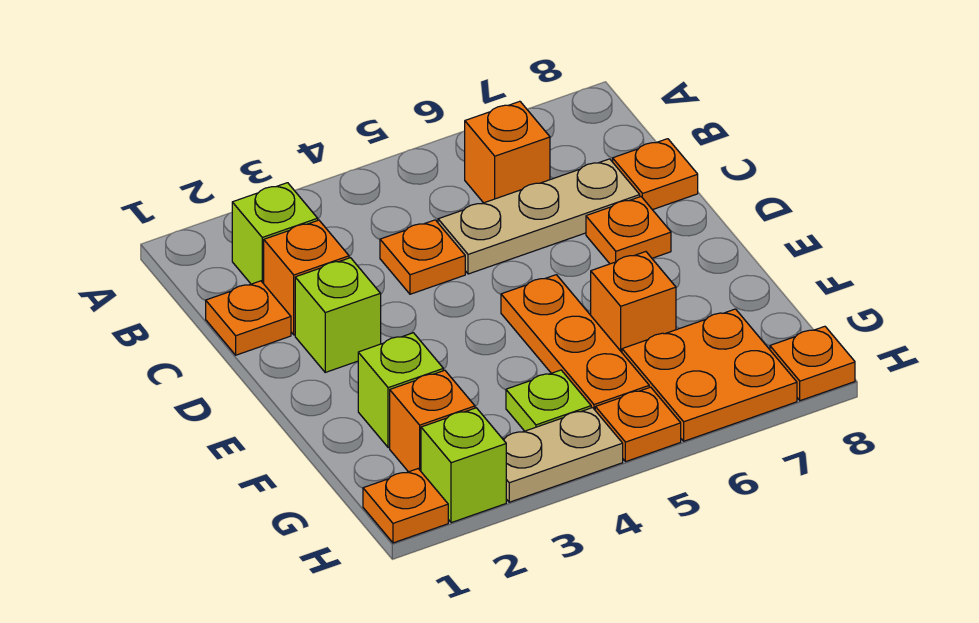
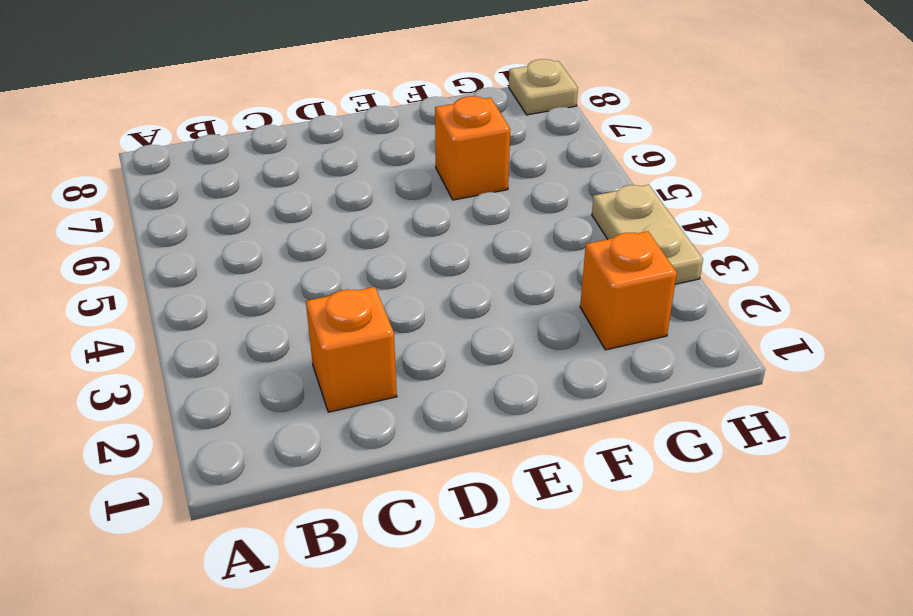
tan 1x1 plate [509,59,578,115] -> orange 1x1 plate [770,326,855,401]
none -> lime 1x1 brick [232,183,318,284]
none -> orange 1x1 brick [465,101,550,203]
none -> orange 1x1 plate [206,281,291,355]

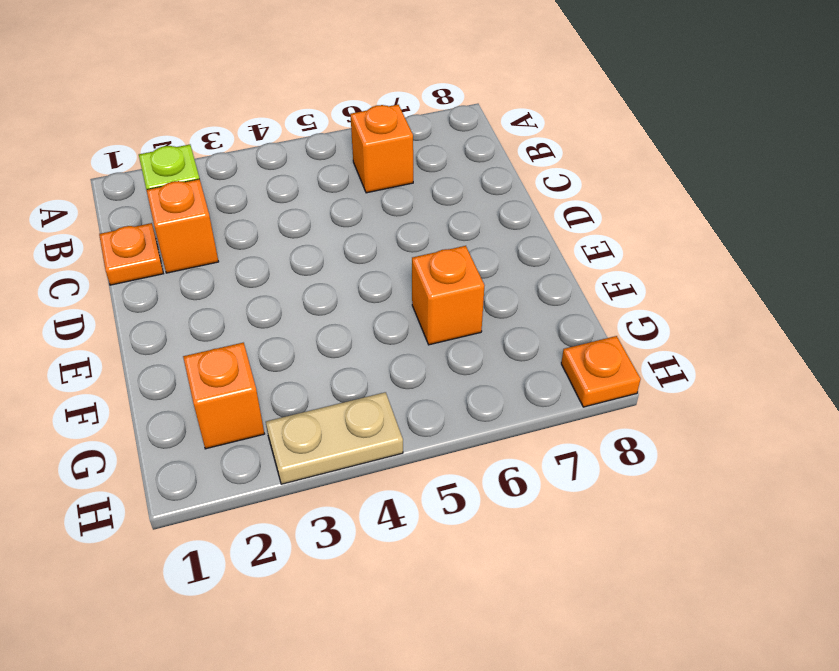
none -> orange 1x1 plate [380,220,465,294]
none -> tan 1x3 plate [438,159,640,274]
none -> orange 1x1 plate [613,139,698,210]

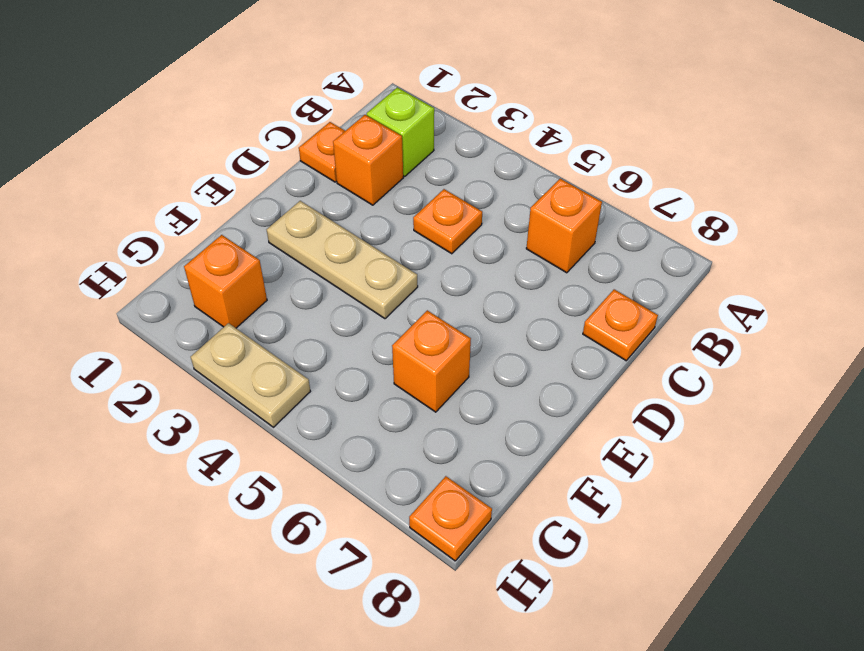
tan 1x3 plate [267,201,418,319] -> tan 1x3 plate moved to [438,159,640,274]
none -> lime 1x1 brick [295,258,381,372]
none -> orange 1x1 plate [586,197,671,264]
none -> orange 1x3 plate [501,275,649,410]

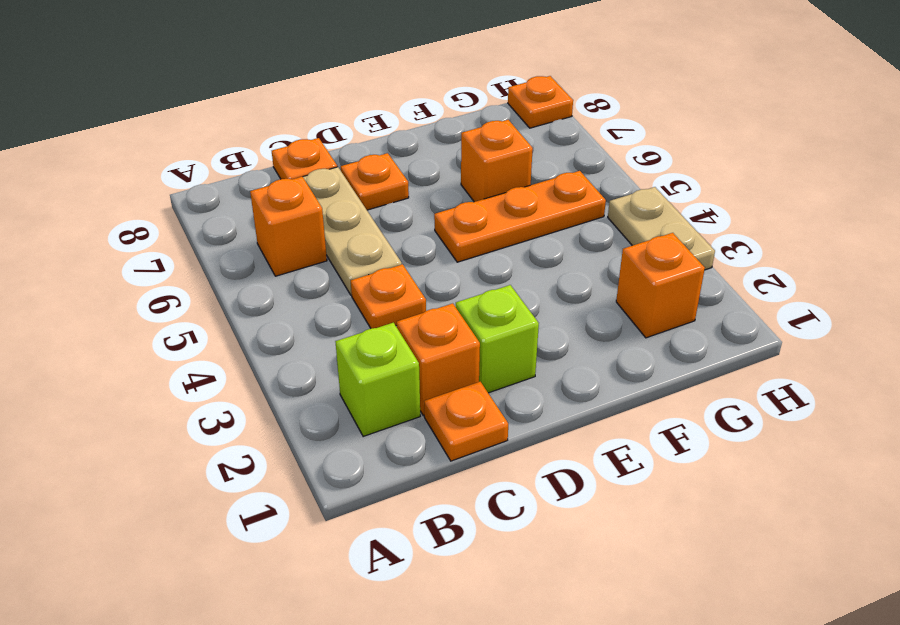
none -> lime 1x1 brick [358,333,443,448]
none -> lime 1x1 plate [506,370,591,431]
none -> orange 2x2 plate [622,309,797,441]

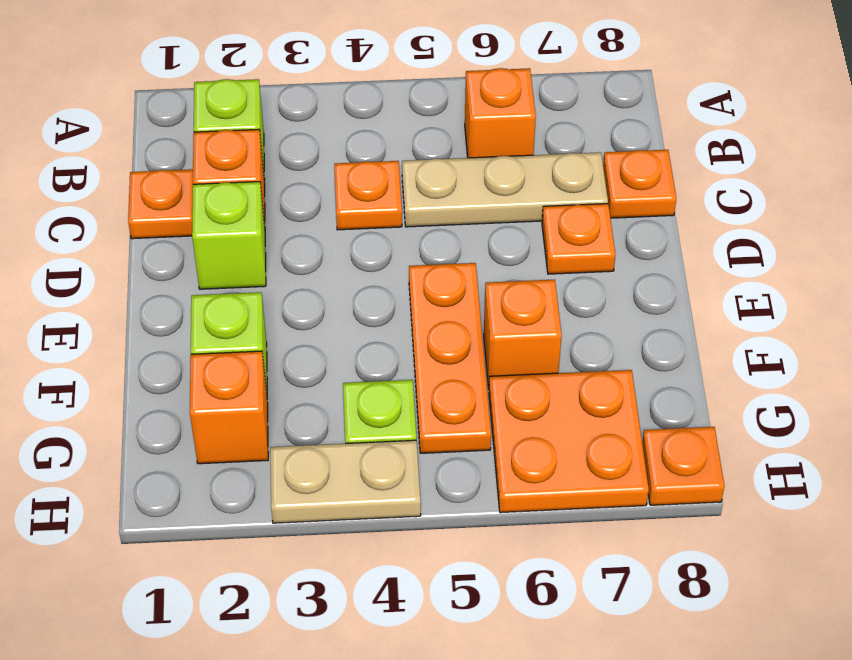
none -> orange 1x1 plate [363,469,448,543]
none -> lime 1x1 brick [421,408,506,523]
none -> orange 1x1 plate [595,387,681,462]

